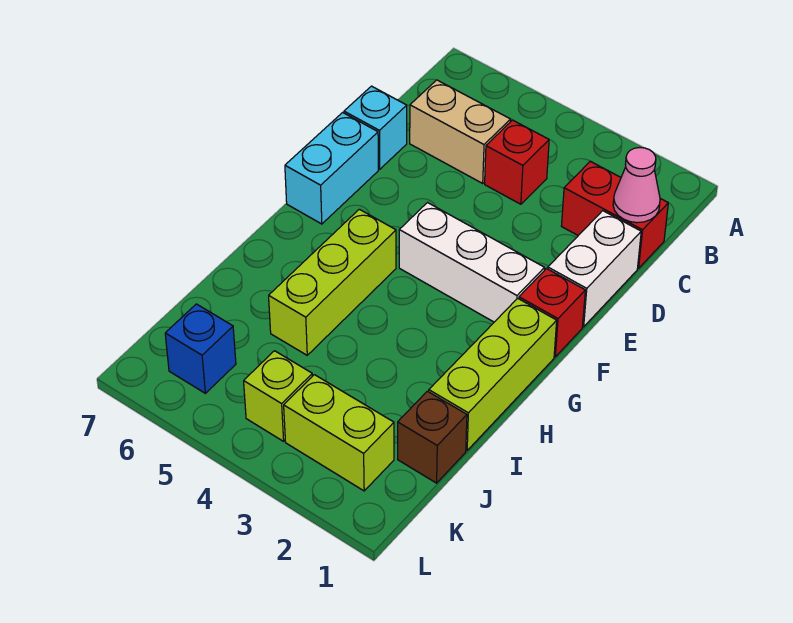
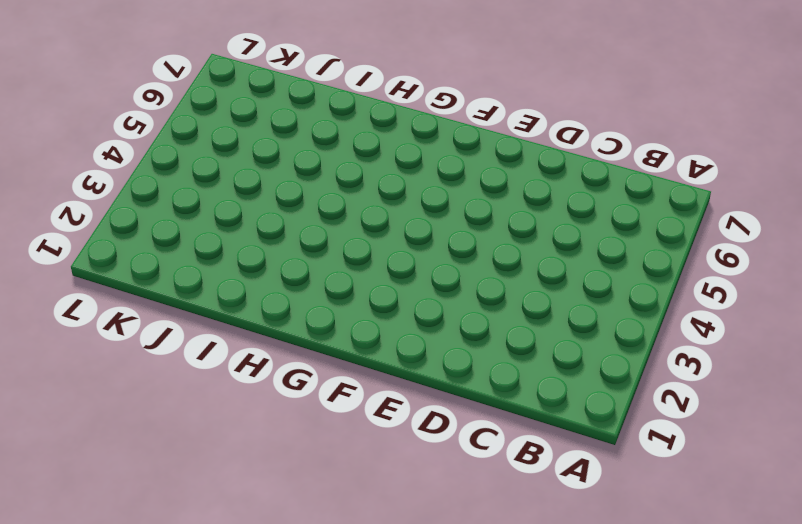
none -> red 1x2 brick [562,161,668,268]
none -> red 1x1 brick [485,120,549,204]
none -> tan 1x2 brick [410,80,511,183]

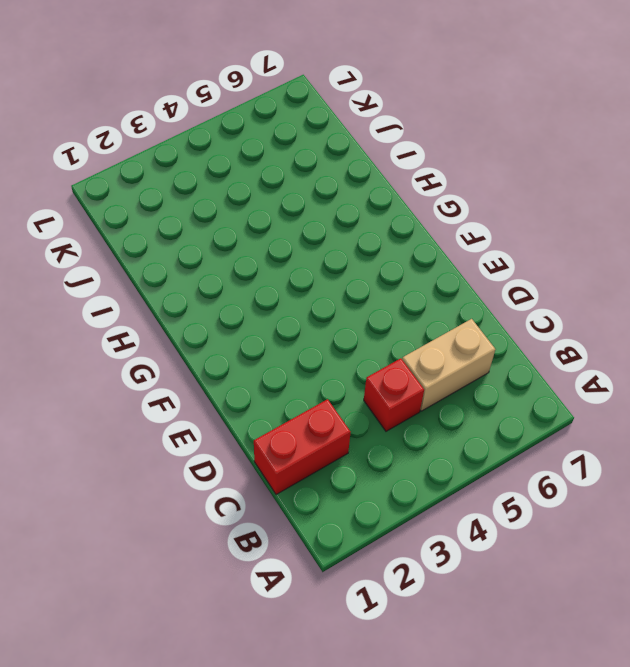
none -> white 1x2 brick [548,211,641,327]
none -> cyan 1x1 brick [344,86,407,169]
none -> cyan 1x2 brick [285,113,378,224]

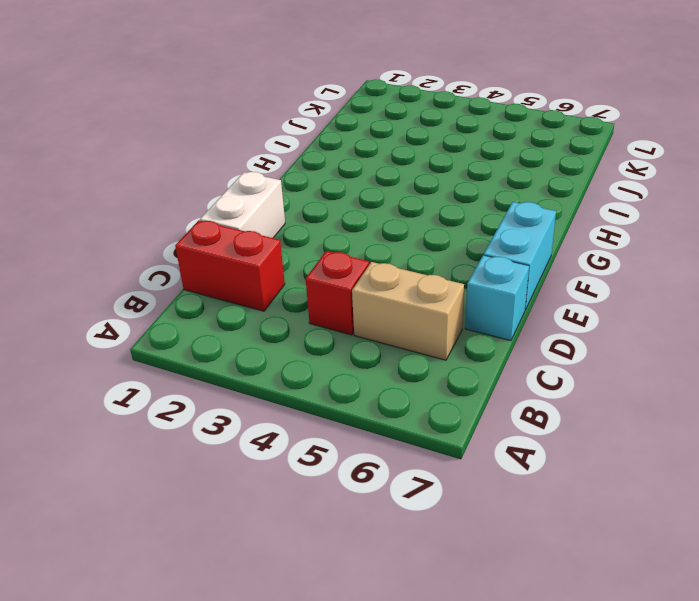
none -> red 1x1 brick [519,269,585,357]
none -> white 1x3 brick [399,203,545,322]
none -> lime 1x3 brick [429,298,557,450]

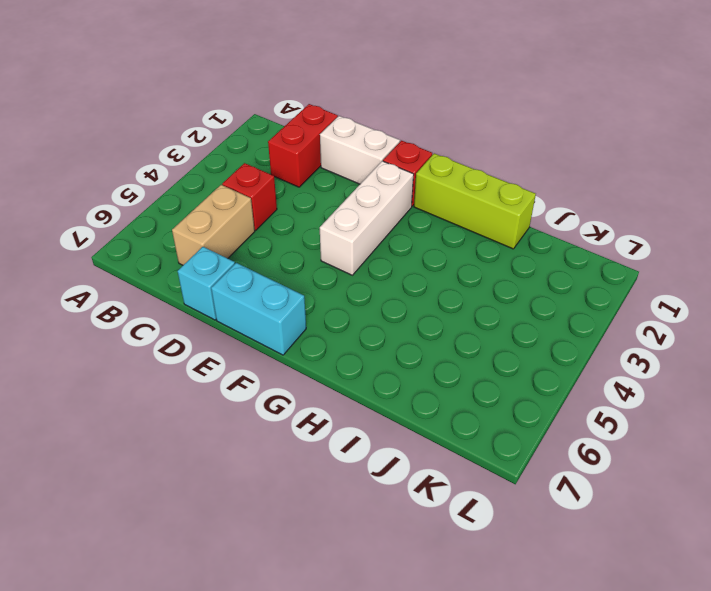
none -> lime 1x3 brick [269,209,396,355]
none -> brown 1x1 brick [398,391,467,483]
none -> lime 1x2 brick [284,375,394,491]

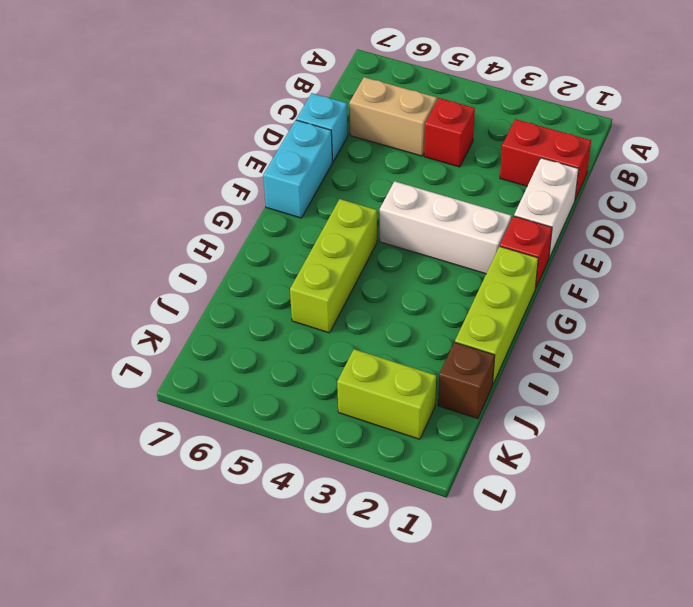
none -> lime 1x1 brick [244,351,312,441]
none -> blue 1x1 brick [165,304,236,393]
none -> pink 1x1 cone [613,148,660,223]

